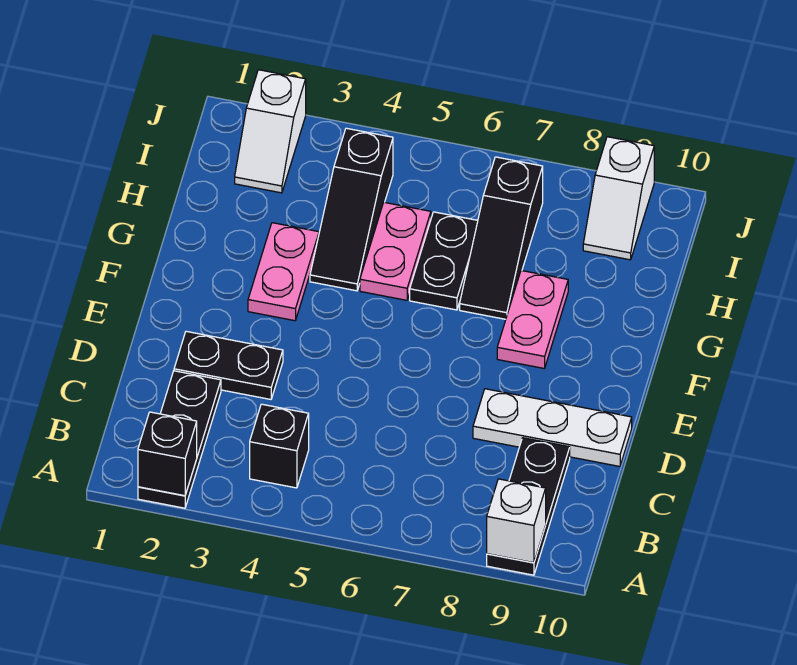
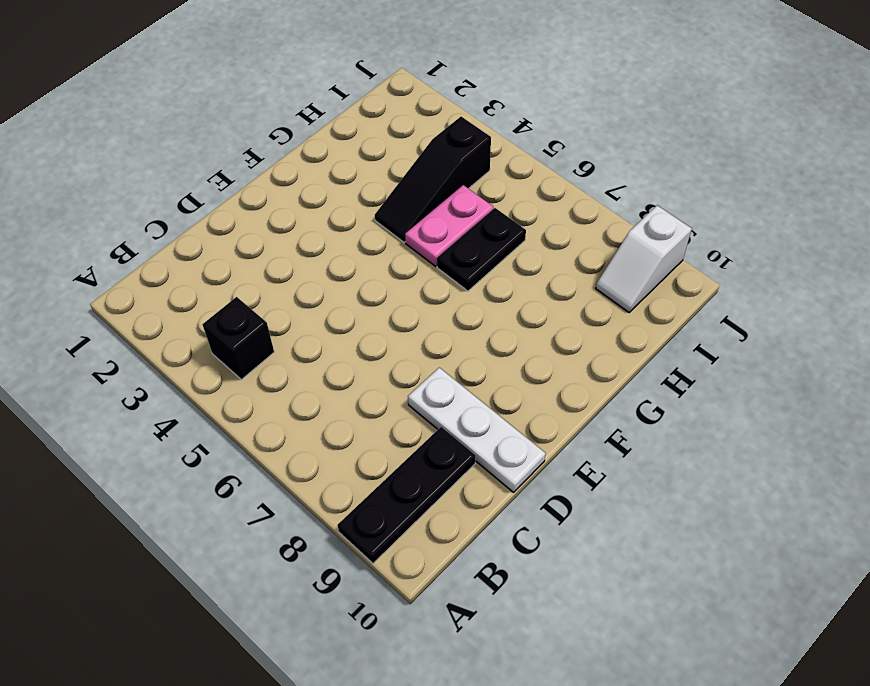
none -> black 1x3 plate [138,371,221,508]
none -> black 1x2 plate [174,331,283,399]
none -> pink 1x2 plate [248,223,319,321]

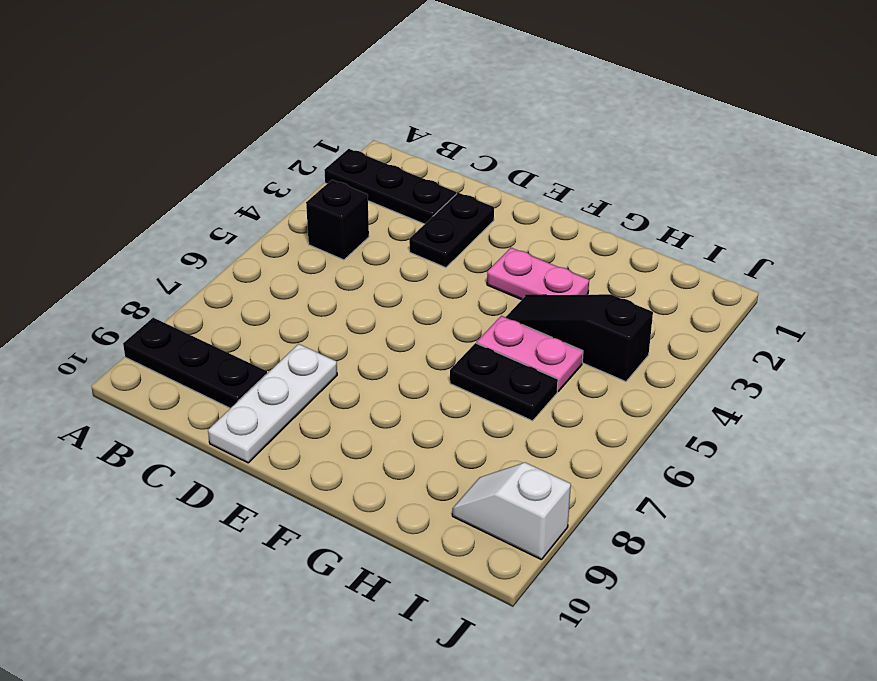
none -> pink 1x2 plate [497,271,568,369]
none -> black 1x3 slope [460,157,543,319]
none -> white 1x2 slope [235,70,306,193]

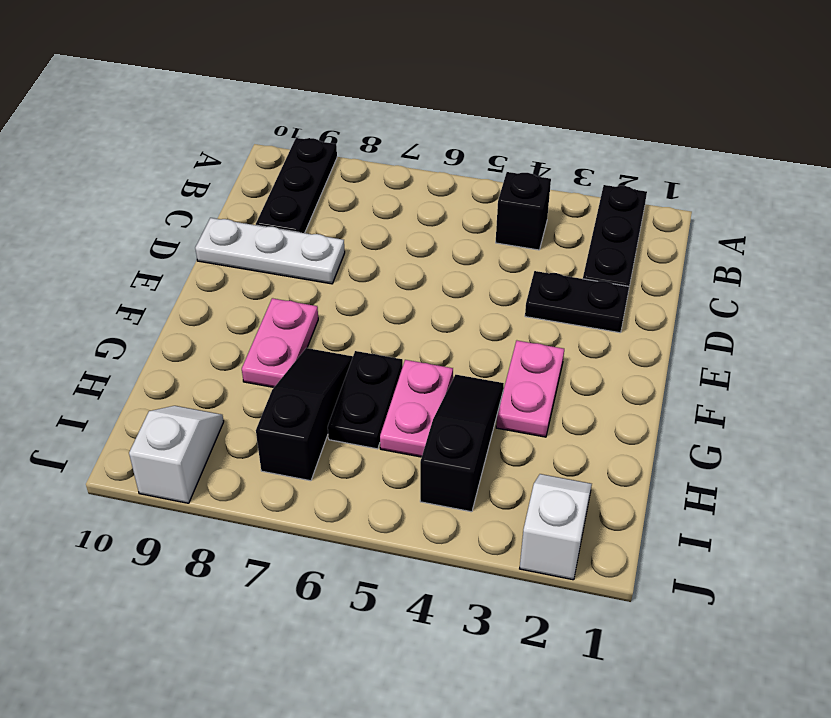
none -> black 1x1 brick [138,412,197,496]
none -> white 1x1 brick [487,479,546,563]

